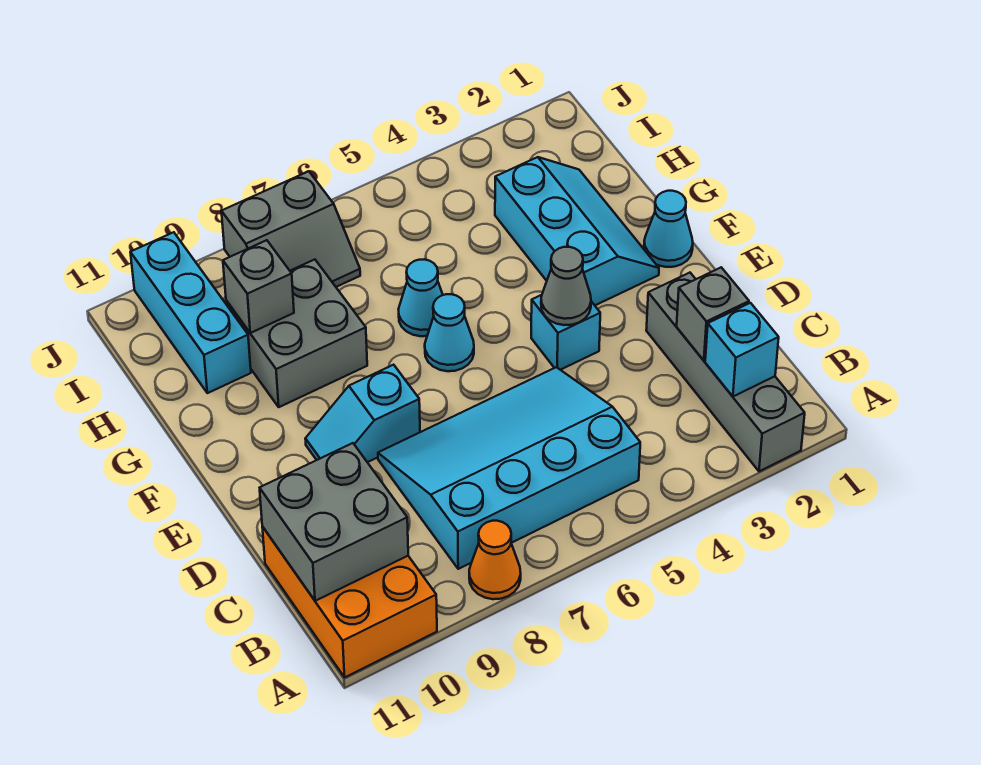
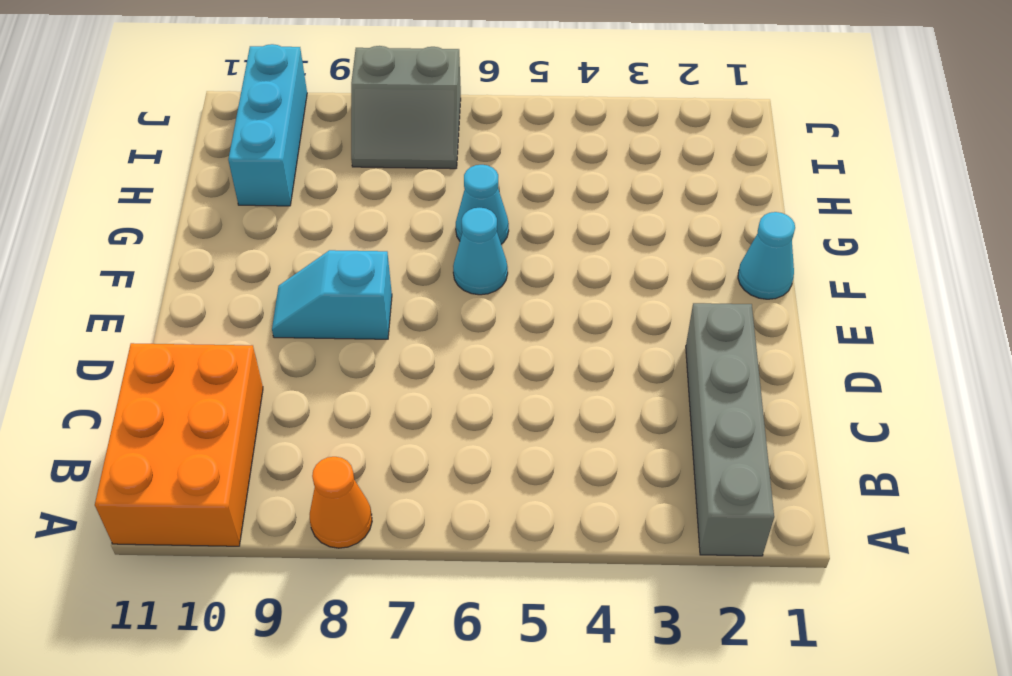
none -> cyan 3x4 slope [378,367,640,569]
none -> cyan 1x1 brick [531,295,600,370]
none -> cyan 2x3 slope [495,157,659,305]

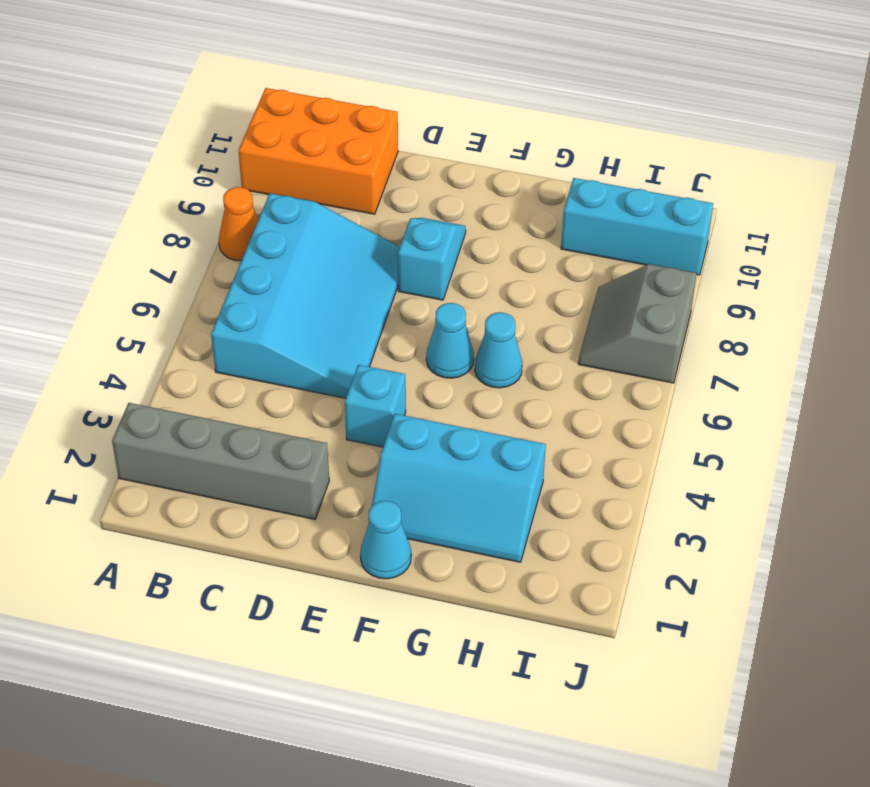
none -> grey 2x2 brick [226,260,367,407]
none -> cyan 1x1 brick [705,303,779,396]
none -> grey 2x2 brick [260,443,408,601]

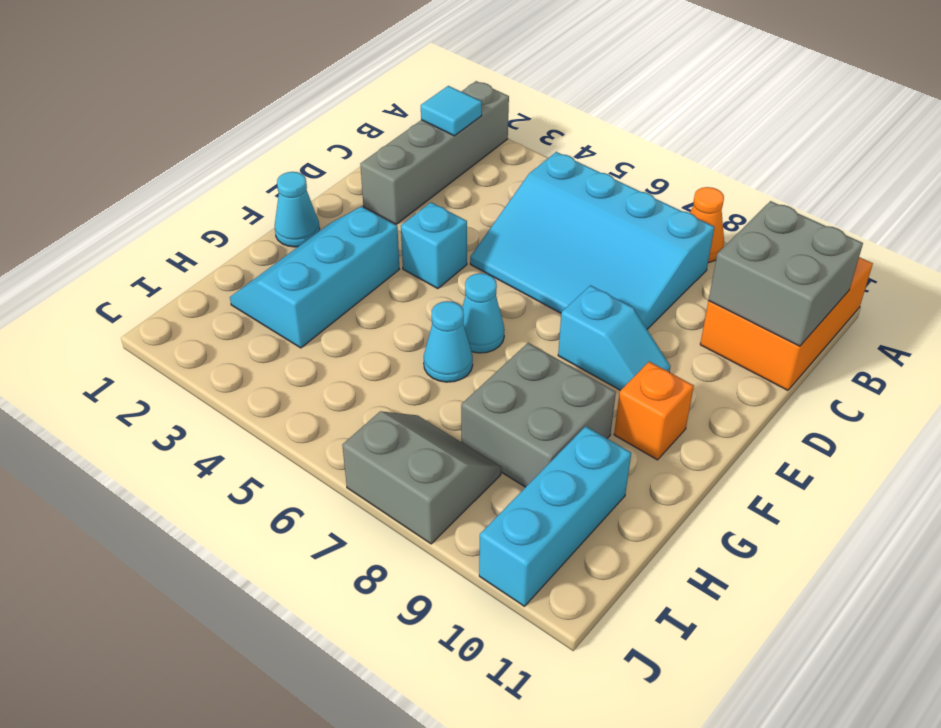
cyan 1x1 tile [421,86,482,136] -> cyan 1x1 brick [705,303,779,396]
orange 1x1 brick [614,362,694,460] -> none
none -> grey 1x1 brick [677,267,749,360]
none -> grey 1x1 cone [541,247,591,325]
none -> grey 1x1 brick [223,240,294,333]

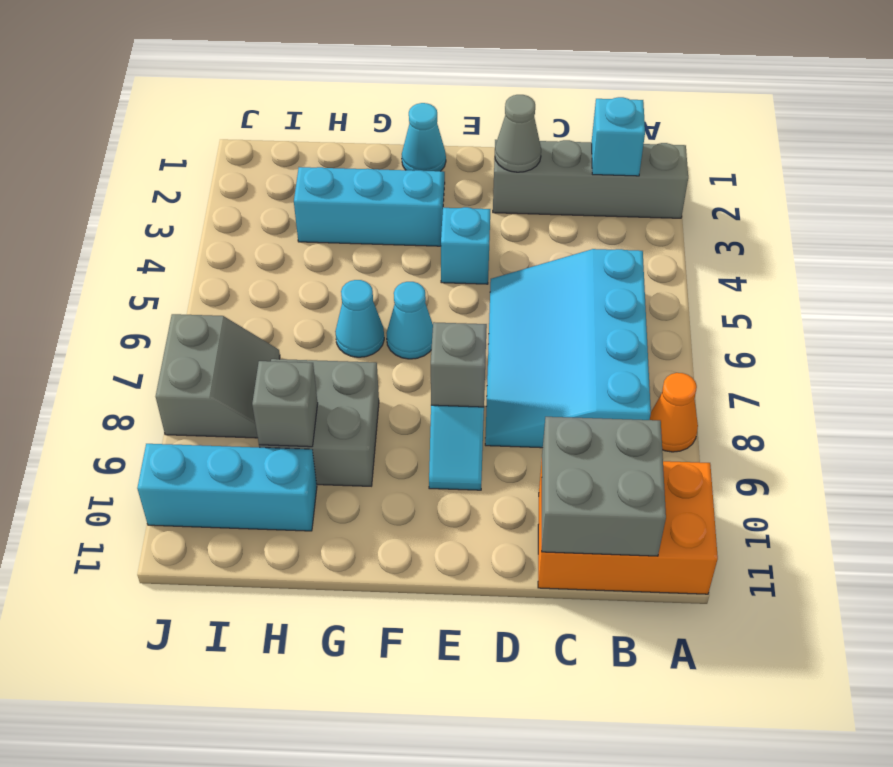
grey 1x1 cone [495,95,541,172] -> grey 1x1 cone moved to [541,247,591,325]
grey 1x1 brick [431,322,487,407] -> grey 1x1 brick moved to [677,267,749,360]

